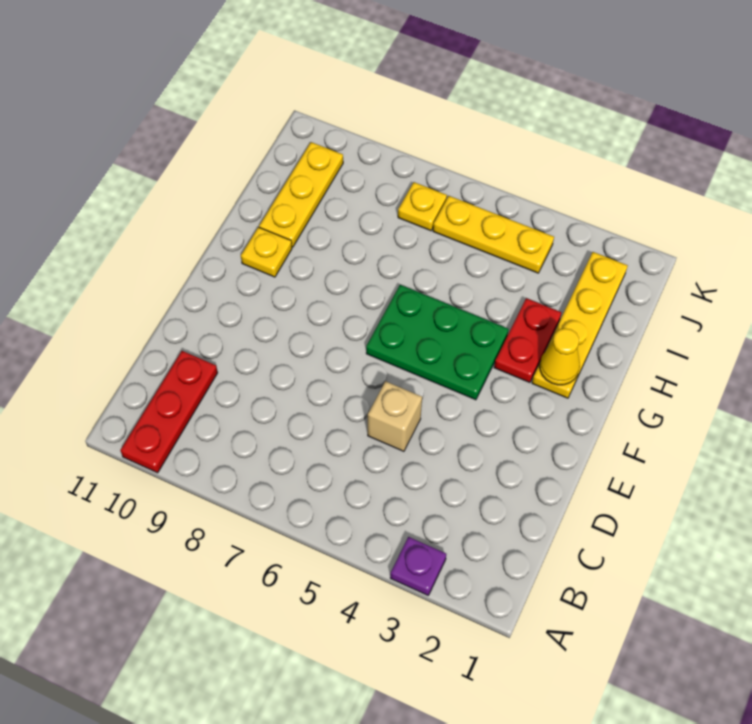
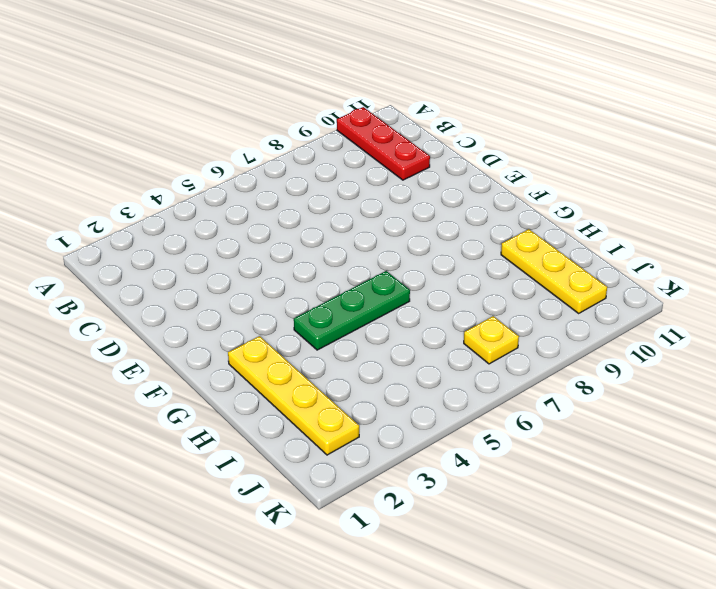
green 1x3 plate [294,271,410,350] -> green 2x3 plate [366,285,509,400]
none -> purple 1x1 plate [390,537,446,595]
none -> tan 1x1 brick [368,381,422,451]

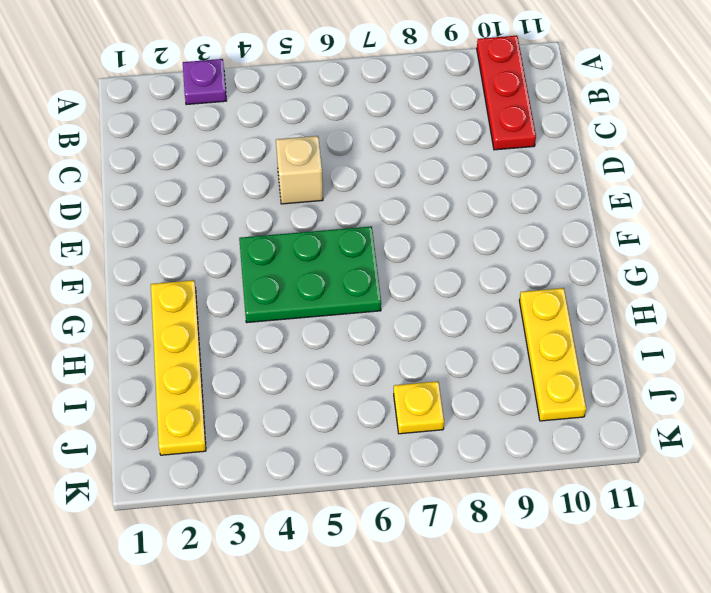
none -> red 1x2 plate [494,298,561,383]
none -> yellow 1x1 plate [241,227,292,277]

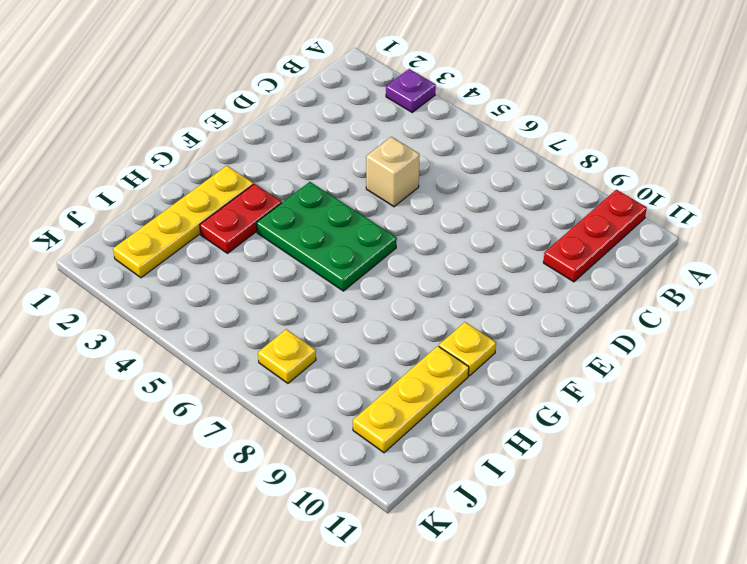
none -> yellow 1x3 plate [433,196,554,273]
none -> yellow 1x1 cone [540,328,580,385]

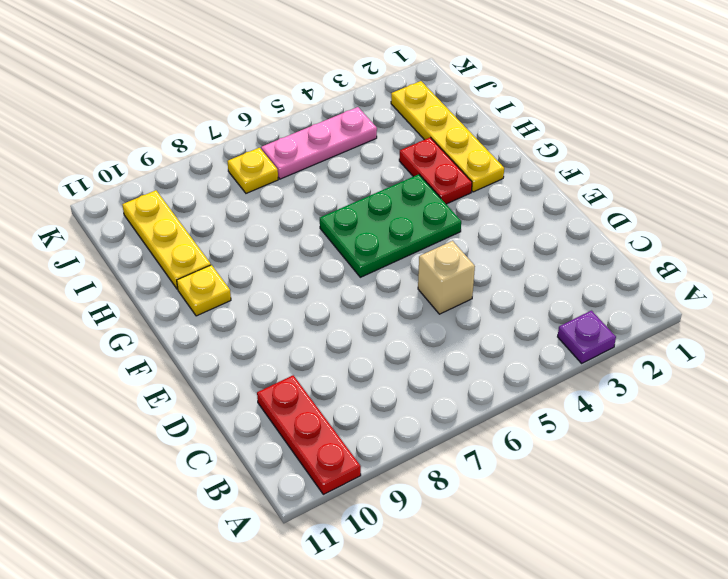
pink 1x3 plate [261,107,377,179] -> yellow 1x3 plate [433,196,554,273]
none -> yellow 1x1 cone [540,328,580,385]

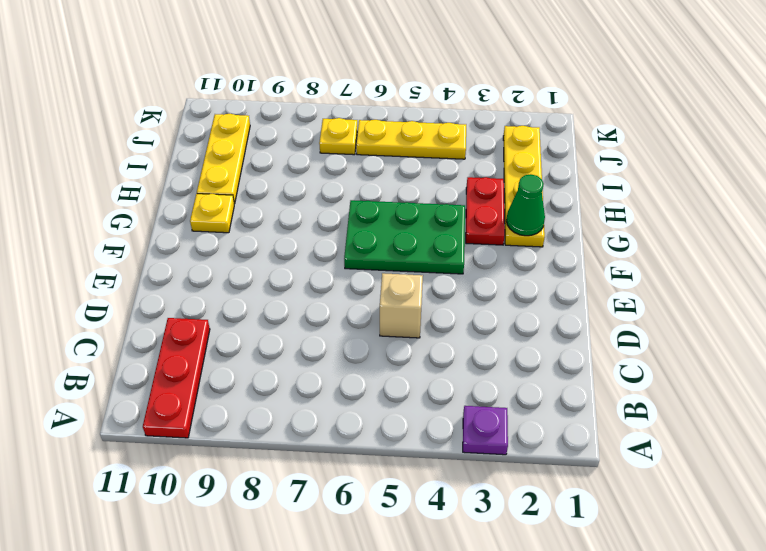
green 1x1 cone [506,174,545,236] -> yellow 1x1 cone [540,328,580,385]

